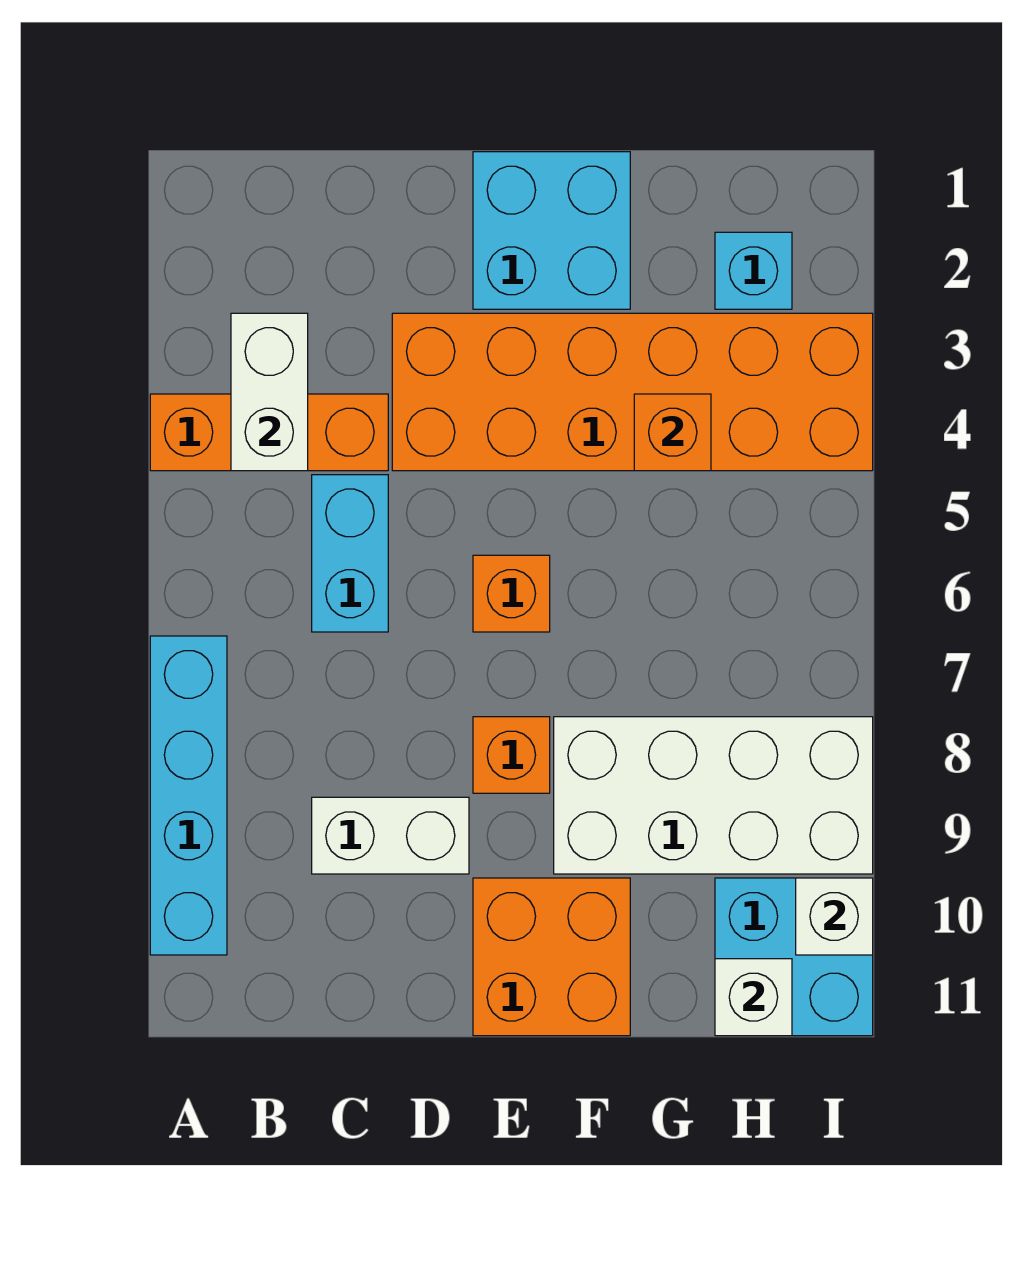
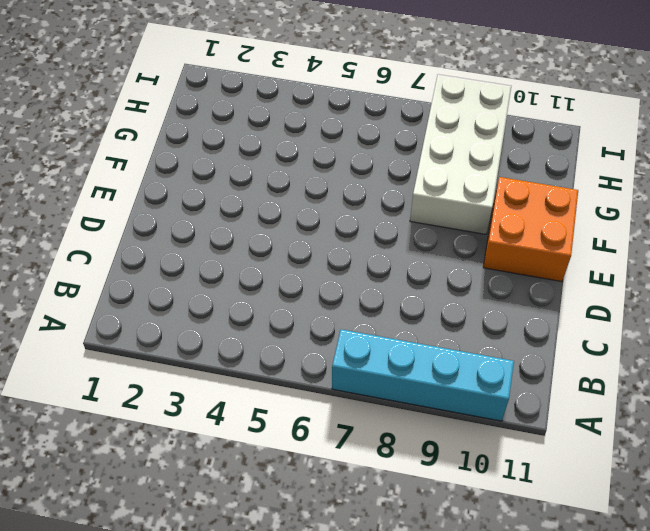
none -> orange 1x3 brick [150,394,388,471]
none -> cyan 1x2 brick [312,475,388,632]
none -> white 1x2 brick [312,797,469,874]

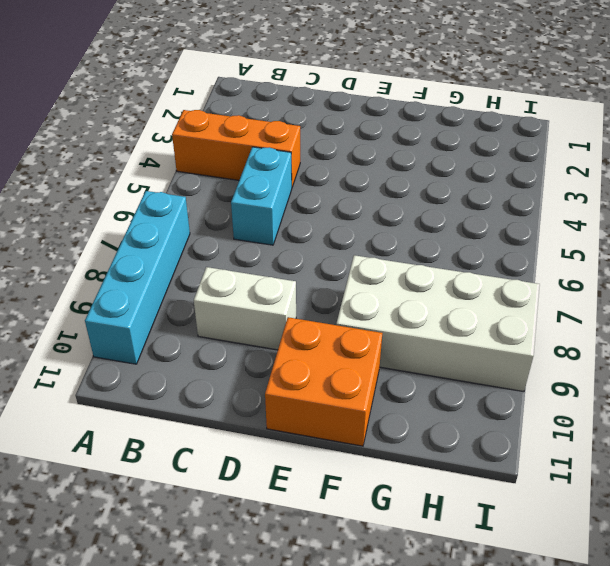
none -> orange 2x6 brick [392,313,873,471]
none -> cyan 2x2 brick [473,152,630,309]
none -> orange 1x1 brick [473,555,550,632]

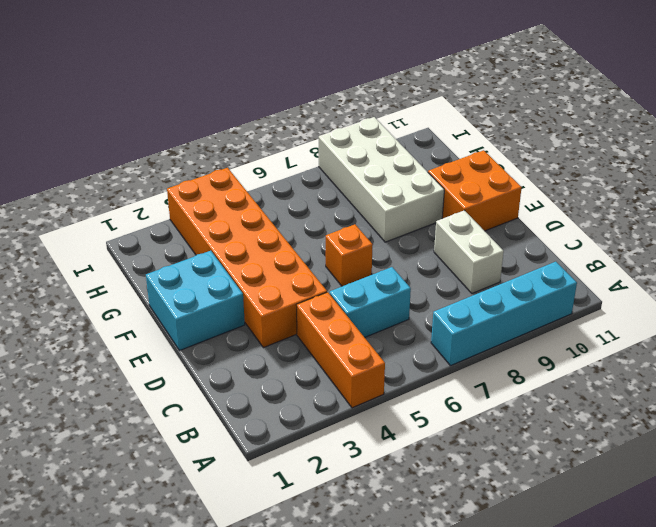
none -> orange 1x1 brick [473,717,550,793]
none -> cyan 1x1 brick [715,232,792,309]
none -> cyan 2x2 brick [715,878,873,1036]

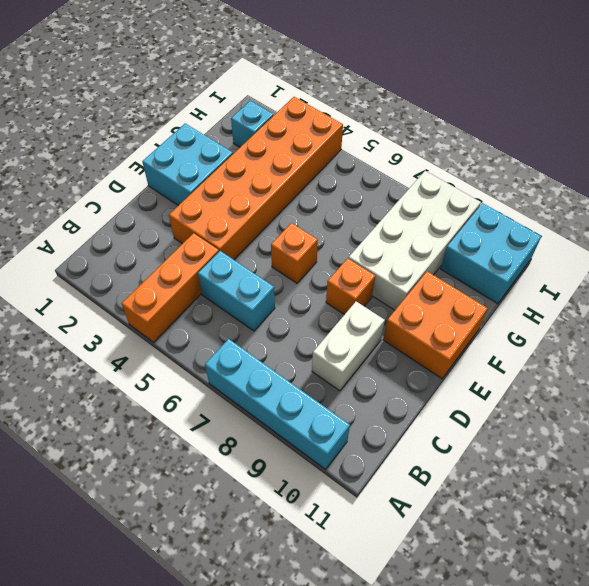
none -> white 1x2 brick [231,313,308,471]
none -> orange 1x1 brick [634,394,711,471]
none -> white 1x1 brick [715,959,792,1036]

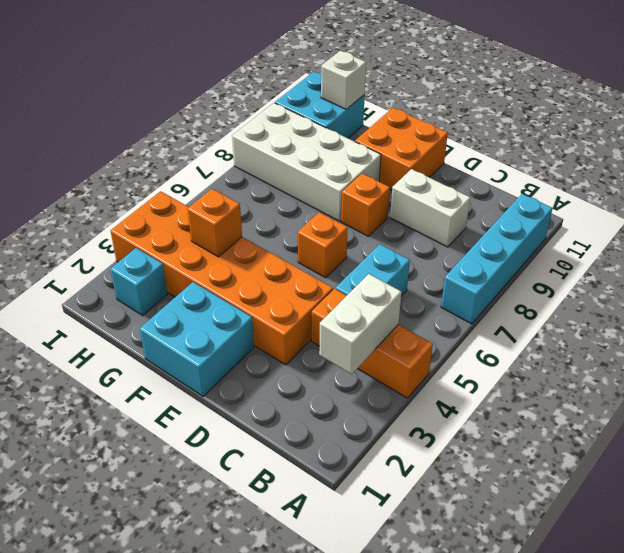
none -> white 1x1 brick [796,878,873,955]

